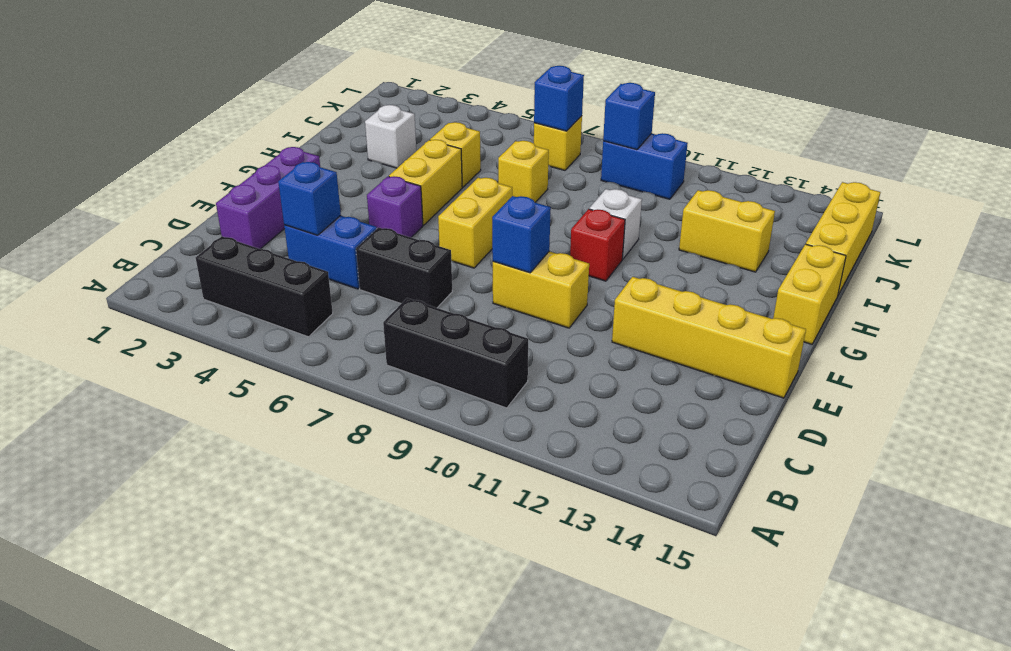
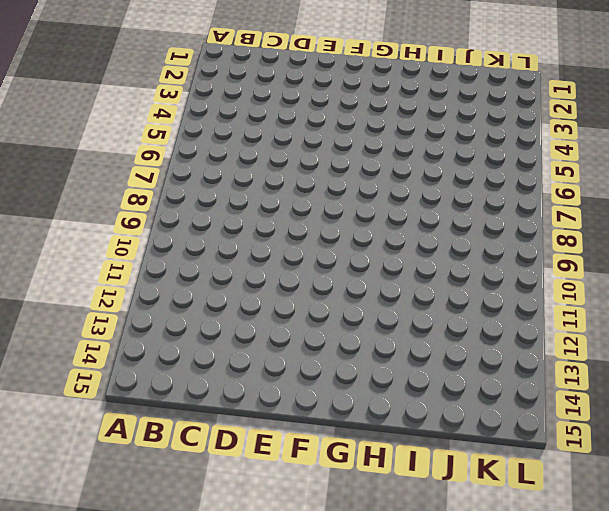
none -> black 1x3 brick [196,236,333,337]
none -> black 1x3 brick [383,298,528,408]
none -> purple 1x3 brick [216,147,320,249]

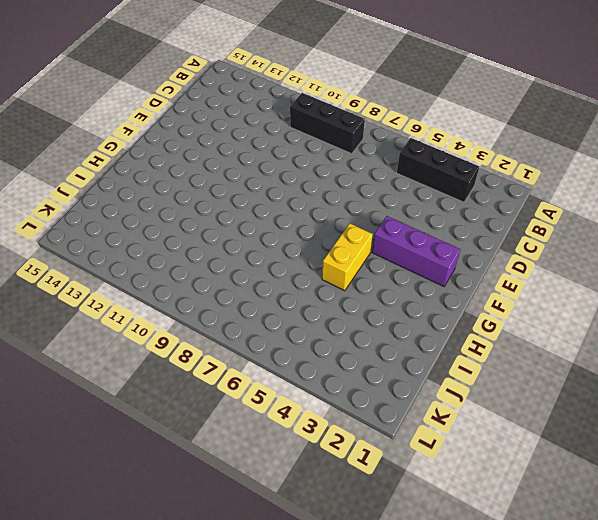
purple 1x3 brick [372,216,461,287] -> purple 1x3 brick turned to [216,147,320,249]
none -> blue 1x2 brick [284,216,377,289]
none -> black 1x2 brick [356,227,452,308]
none -> yellow 1x2 brick [493,251,589,328]

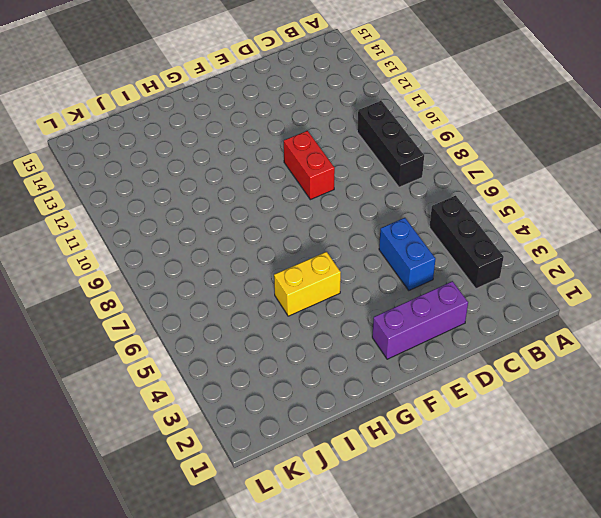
red 1x2 brick [284,131,335,200] -> yellow 1x2 brick [493,251,589,328]
none -> black 1x2 brick [356,227,452,308]
none -> yellow 1x4 brick [612,277,806,398]
none -> purple 1x1 brick [367,176,423,237]

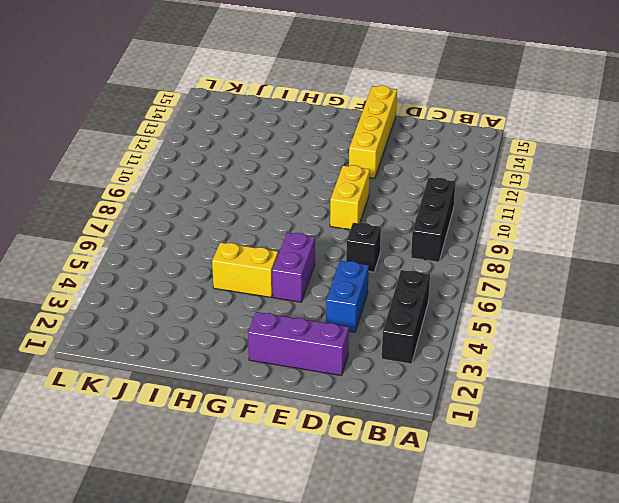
black 1x1 brick [346,223,381,272] -> black 1x2 brick [356,227,452,308]
purple 1x2 brick [272,232,315,302] -> purple 1x1 brick [367,176,423,237]
none -> yellow 1x2 brick [438,178,512,268]
none -> red 1x1 brick [570,209,625,281]
none -> yellow 1x2 brick [773,244,846,344]

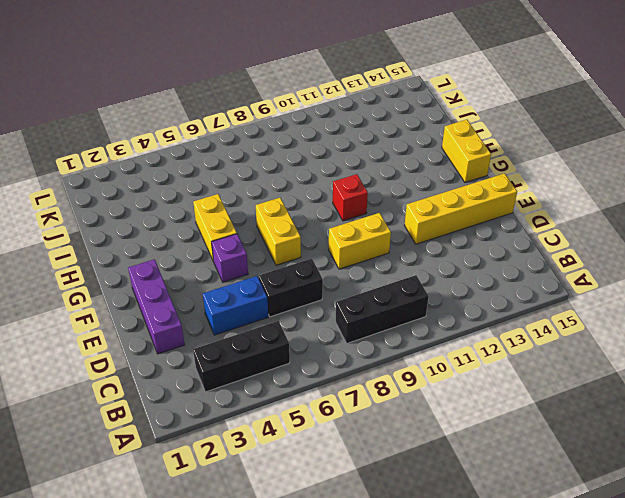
none -> white 1x1 brick [589,189,642,259]
none -> white 1x1 brick [365,105,416,168]
none -> yellow 1x1 brick [430,122,481,187]

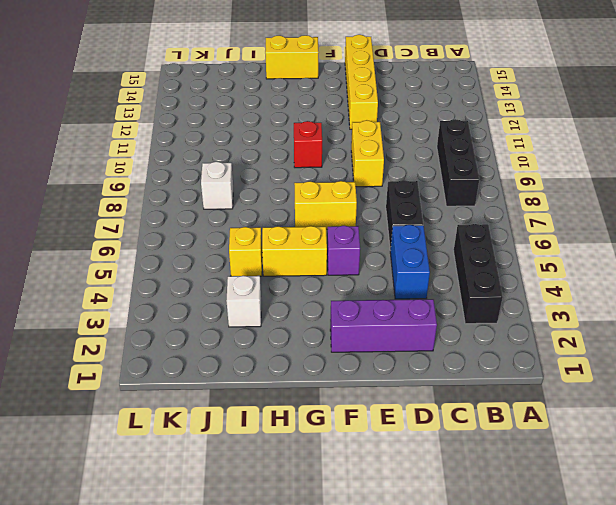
white 1x1 brick [201,162,233,209] -> white 1x1 brick moved to [589,189,642,259]
none -> yellow 1x1 brick [498,141,549,203]
none -> yellow 1x2 brick [679,190,775,272]
none -> yellow 1x3 brick [806,182,880,295]

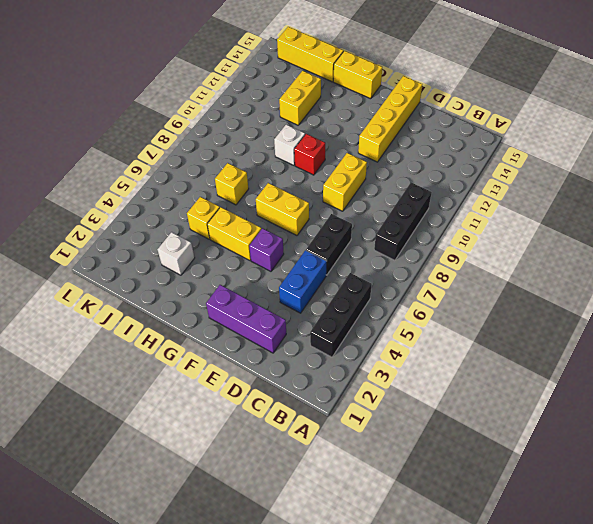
none -> yellow 1x1 brick [534,116,582,170]
none -> blue 1x2 brick [601,133,688,199]
none -> blue 1x1 brick [278,162,341,235]

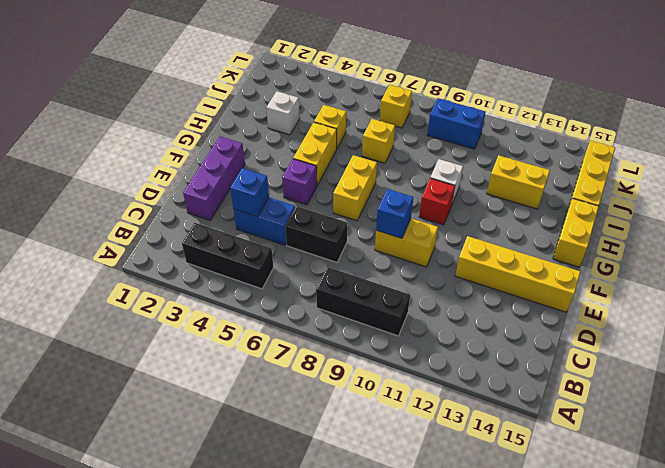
none -> blue 1x1 brick [534,66,584,131]
none -> blue 1x1 brick [603,83,655,150]

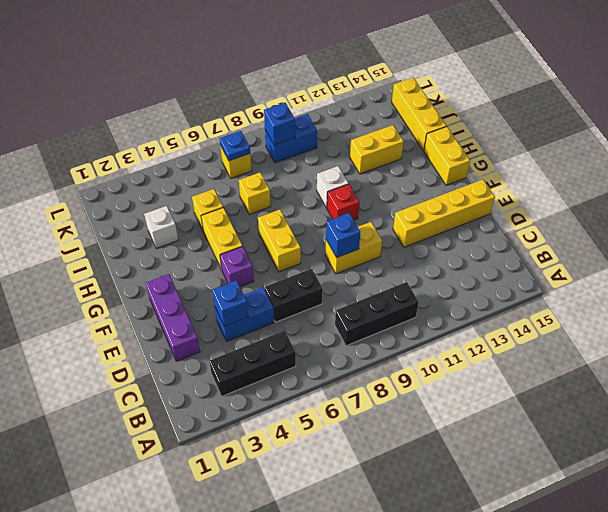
blue 1x1 plate [219,131,250,161] -> blue 1x1 brick [534,66,584,131]

